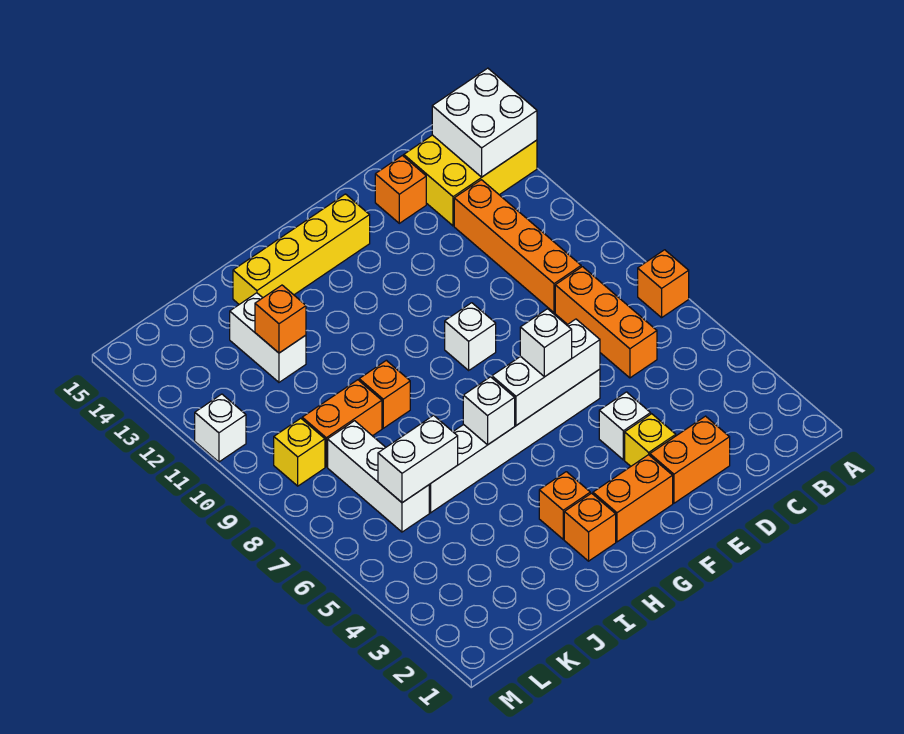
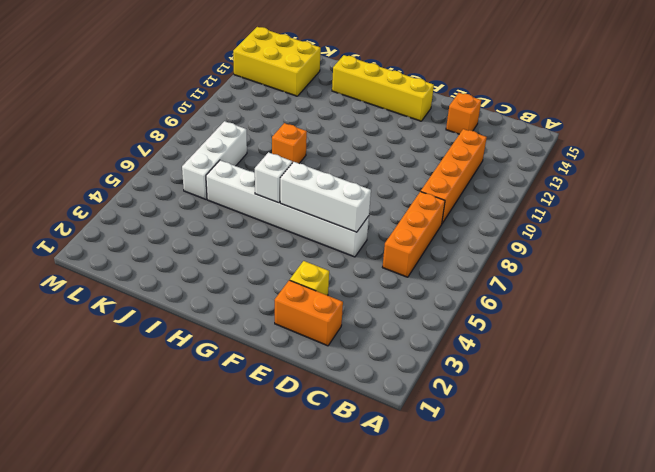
yellow 2x3 brick [233,27,321,96] -> yellow 2x3 brick moved to [404,135,537,226]
none -> orange 1x1 brick [638,250,689,318]
none -> white 1x1 brick [599,392,651,460]
none -> orange 1x2 brick [593,455,673,542]

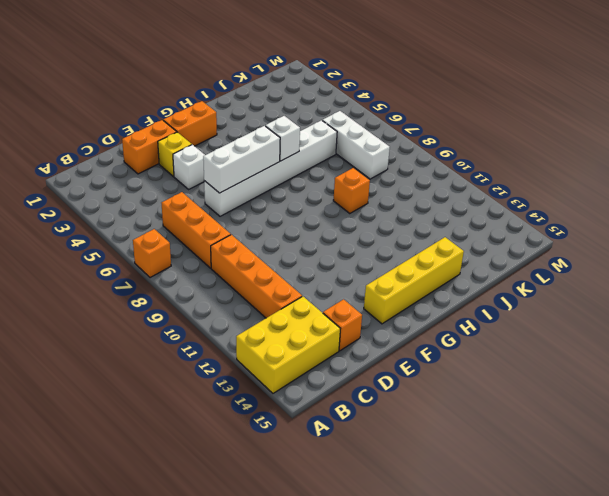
none -> white 1x1 brick [445,303,496,370]
none -> orange 1x1 brick [564,493,616,561]
none -> orange 1x1 brick [539,472,590,539]

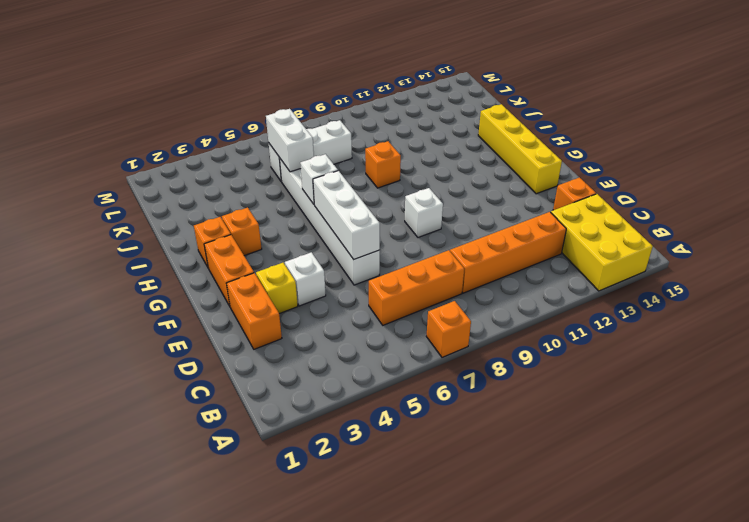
none -> orange 1x2 brick [302,380,382,467]
none -> white 1x2 brick [230,293,306,382]
none -> yellow 1x1 brick [274,418,325,486]

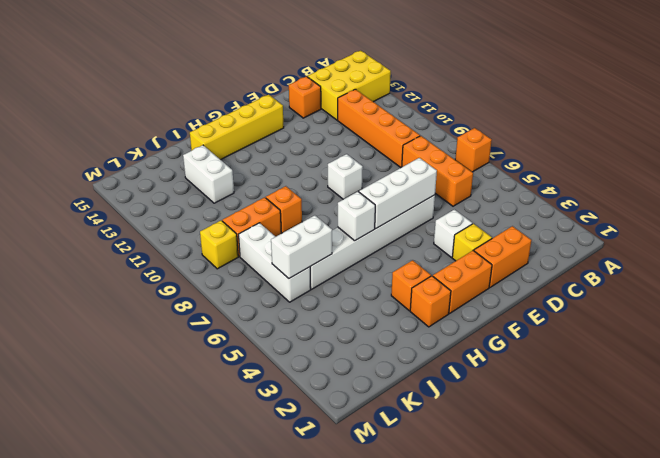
none -> white 1x1 brick [195,394,246,462]
none -> white 2x2 brick [432,68,537,177]
none -> orange 1x1 brick [255,285,306,353]

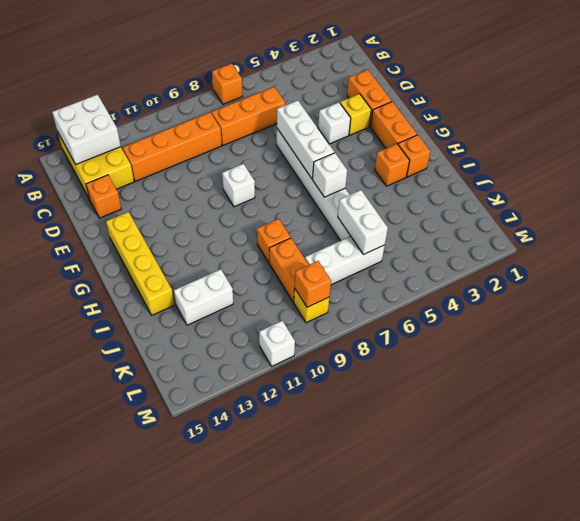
orange 1x1 brick [295,261,331,307] -> orange 1x1 brick moved to [255,285,306,353]
none -> white 1x1 brick [520,309,572,377]

